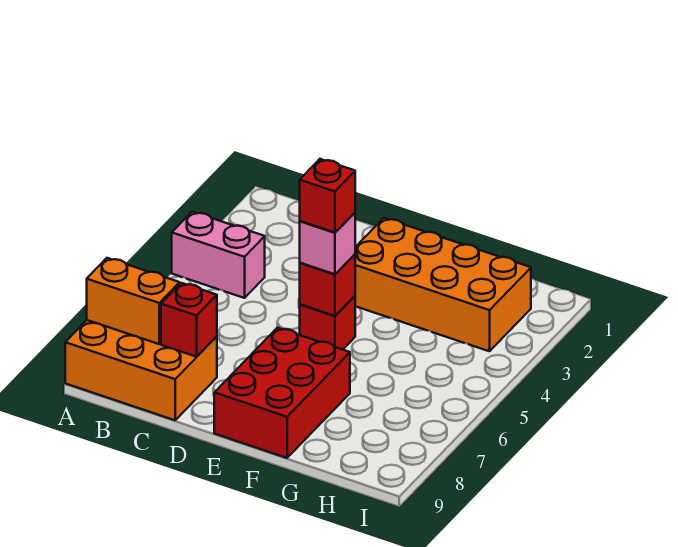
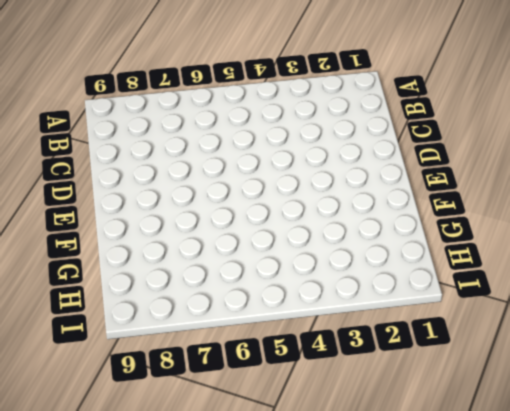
none -> pink 1x2 brick [172,212,265,298]
none -> orange 2x3 brick [65,320,217,420]

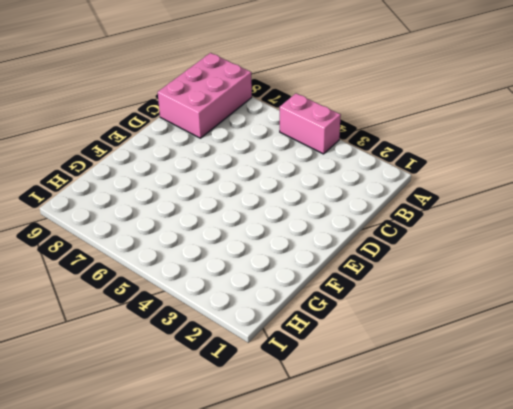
pink 1x2 brick [280,93,341,154] -> pink 1x2 brick turned to [172,212,265,298]
pink 2x3 brick [158,53,252,138] -> orange 2x3 brick [65,320,217,420]
none -> orange 2x4 brick [355,218,531,351]
none -> red 1x1 brick [300,296,355,350]

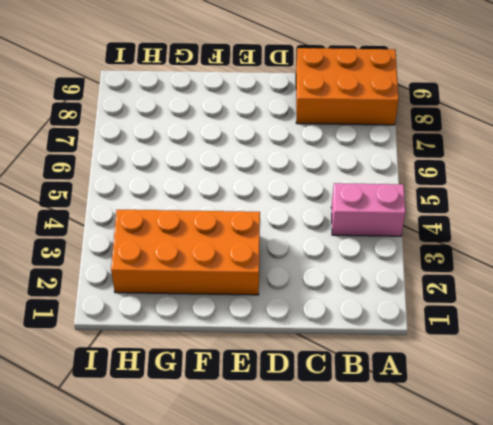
none -> red 1x1 brick [300,296,355,350]
none -> red 2x3 brick [214,328,350,458]

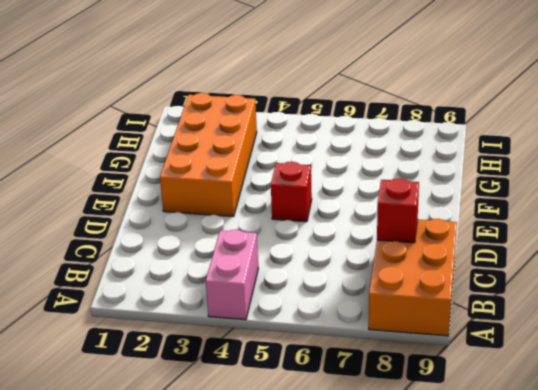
none -> red 2x3 brick [214,328,350,458]
none -> orange 1x2 brick [87,258,180,344]

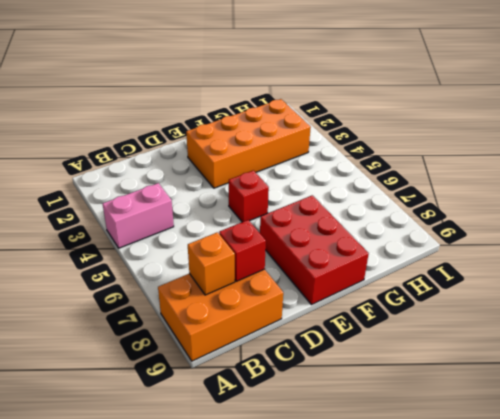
orange 1x1 brick [188,232,235,295] -> orange 1x2 brick [87,258,180,344]
none -> red 1x1 brick [300,254,355,316]
none -> pink 1x1 brick [300,213,355,274]

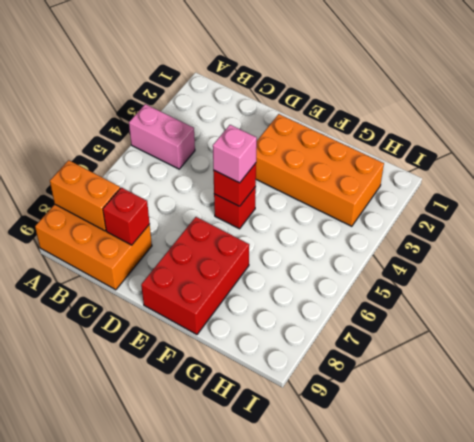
none -> red 1x1 brick [300,159,355,233]

